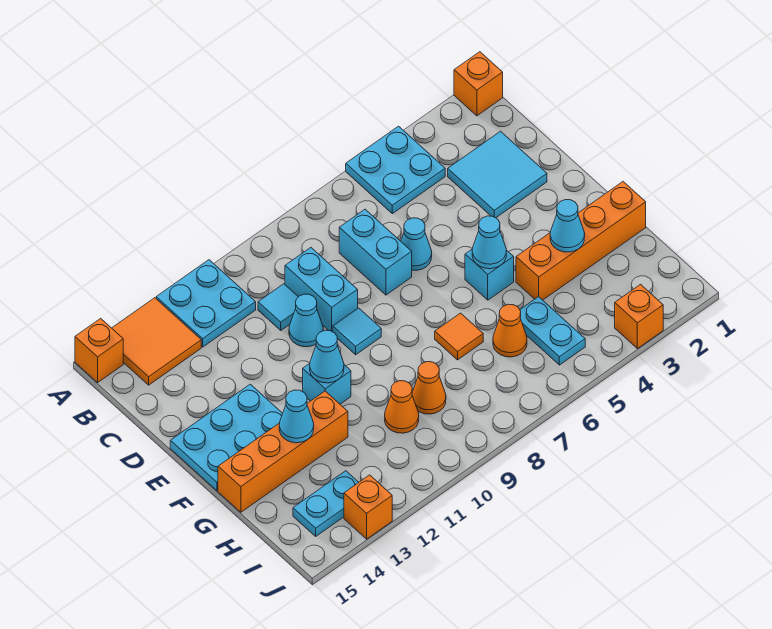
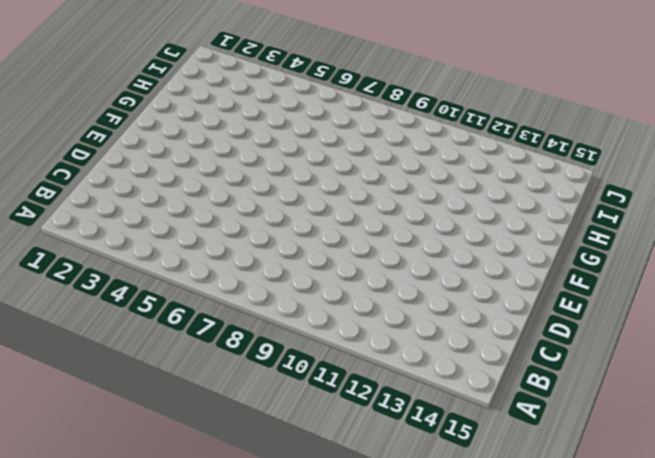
none -> orange 1x1 brick [454,52,503,116]
none -> cyan 2x2 plate [346,126,445,214]
none -> cyan 2x2 plate [156,260,256,347]

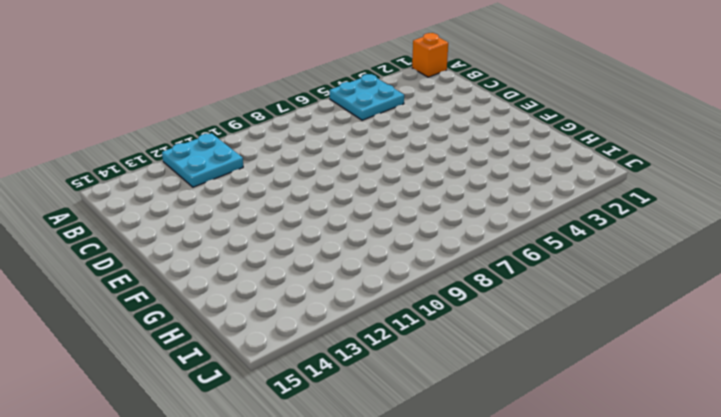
none -> orange 2x2 tile [112,298,201,385]
none -> orange 1x1 brick [75,318,123,382]
none -> cyan 2x2 tile [448,131,547,218]

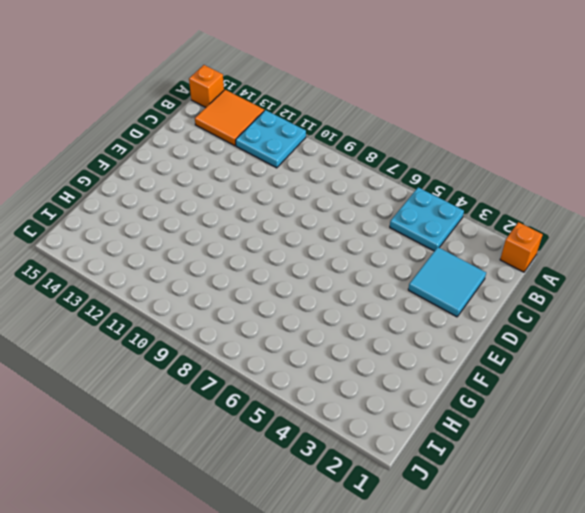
none -> cyan 1x2 brick [339,209,412,295]
none -> cyan 1x2 brick [285,248,358,332]
none -> cyan 1x1 tile [258,284,298,330]

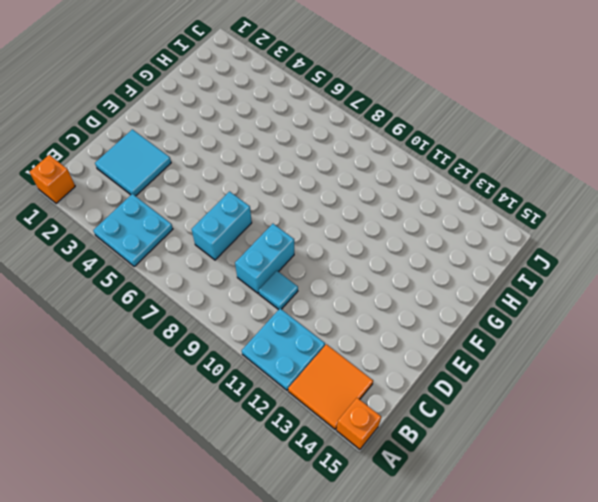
none -> cyan 1x1 cone [401,218,432,270]
none -> cyan 1x1 cone [289,294,323,347]
none -> cyan 1x1 tile [333,308,381,355]

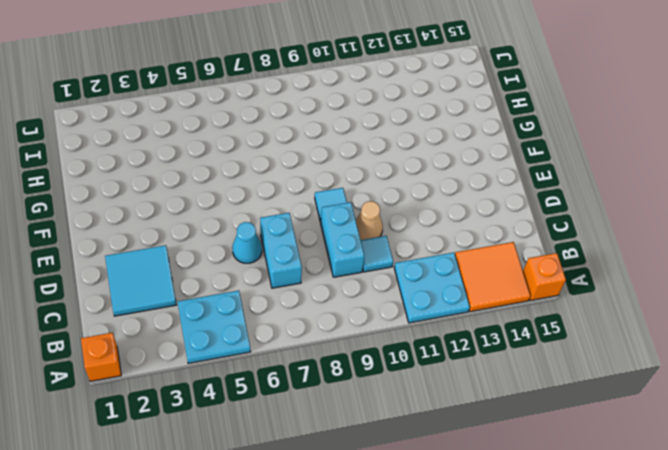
tan 1x1 cone [356,201,383,240] -> cyan 1x1 cone [289,294,323,347]
none -> cyan 2x3 plate [170,384,283,491]
none -> cyan 1x1 brick [465,250,514,300]
none -> cyan 1x1 brick [303,363,351,404]

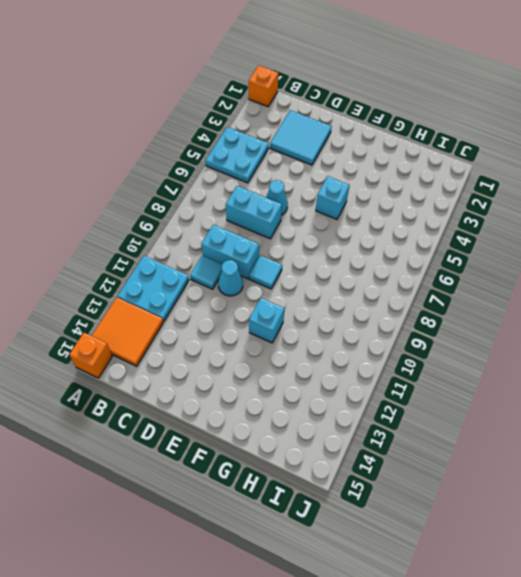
none -> cyan 2x3 plate [170,384,283,491]
none -> orange 1x4 brick [516,182,646,300]
none -> orange 1x1 tile [435,313,483,360]

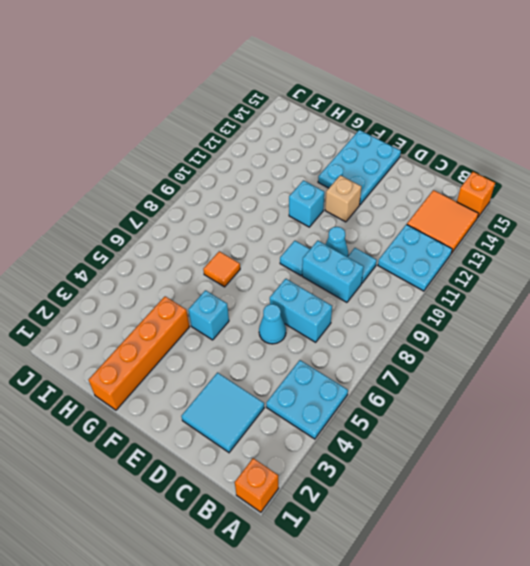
tan 1x1 brick [325,175,362,222] -> none
none -> orange 1x4 brick [218,391,348,512]
none -> cyan 1x2 plate [520,297,585,365]
none -> orange 1x1 cone [493,304,527,357]

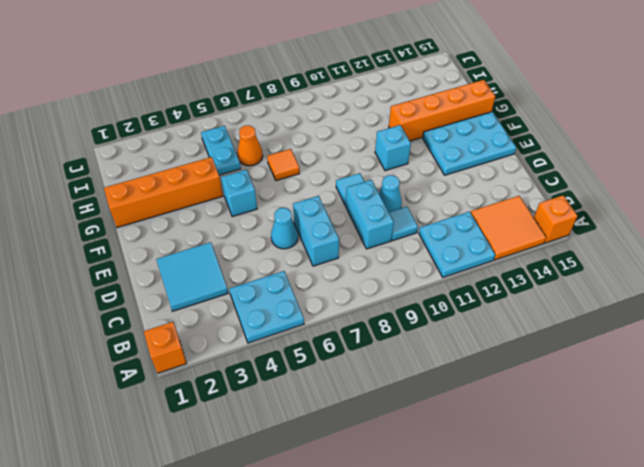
none -> orange 1x1 cone [412,362,446,414]
none -> orange 1x1 cone [385,381,419,433]
none -> cyan 1x2 plate [293,471,359,536]

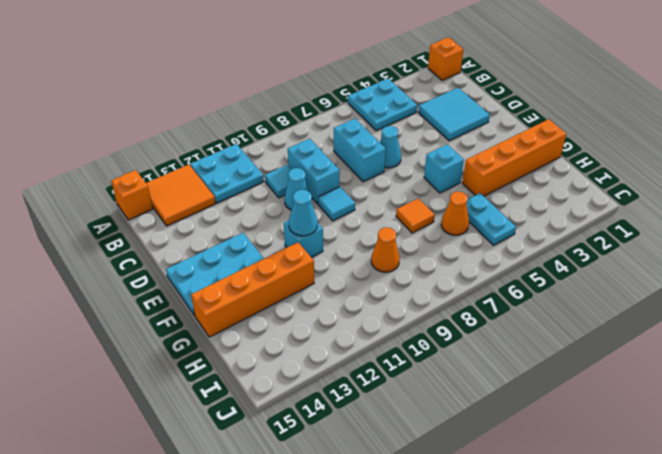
none -> orange 1x1 cone [385,381,419,433]
none -> cyan 1x2 plate [293,471,359,536]
none -> orange 1x1 brick [615,285,663,349]

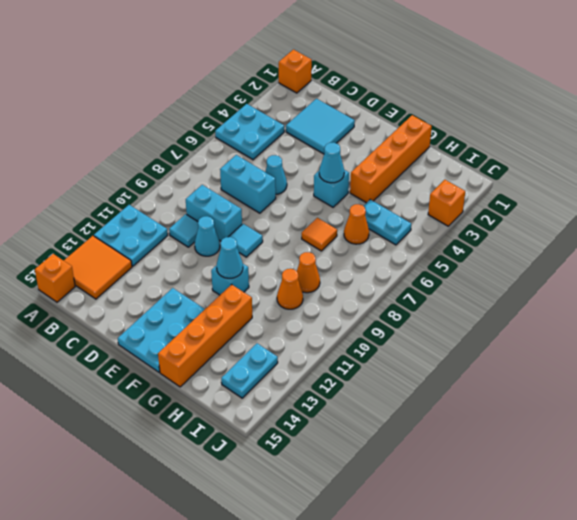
none -> orange 1x1 brick [344,475,392,539]
none -> cyan 1x1 cone [550,200,585,252]
none -> cyan 1x1 cone [279,390,314,443]

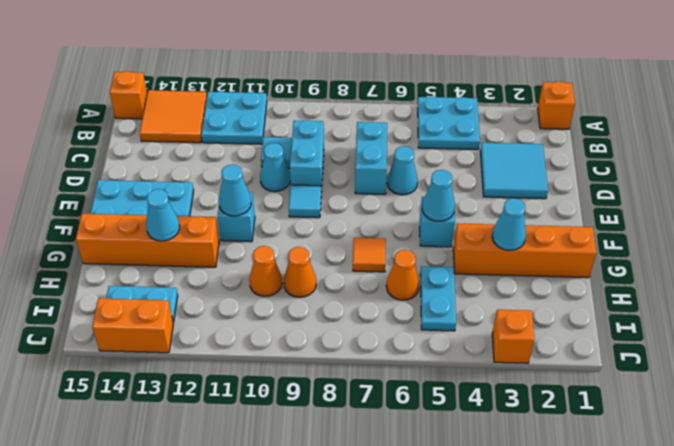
orange 1x2 brick [92,298,173,353] -> orange 1x1 brick [344,475,392,539]

